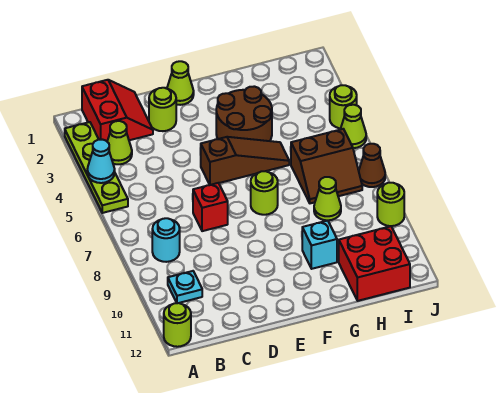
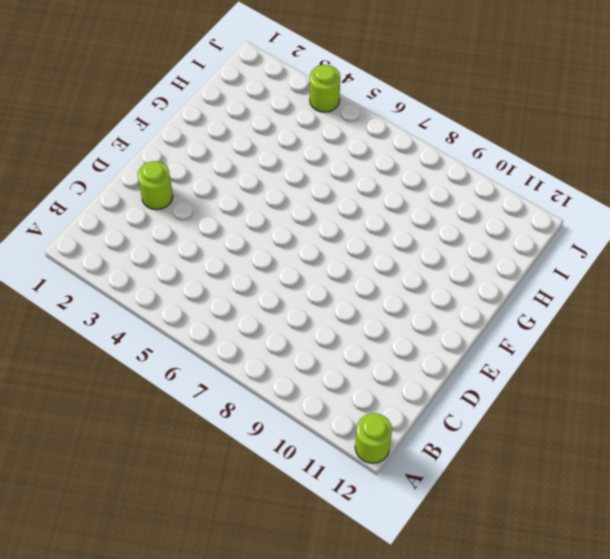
none -> lime 1x4 plate [65,122,128,213]
none -> red 2x2 slope [82,80,153,141]
none -> lime 1x1 cone [107,121,132,164]

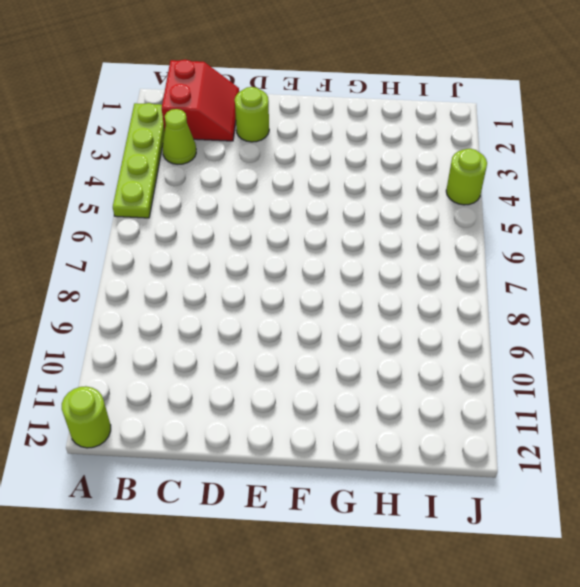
none -> cyan 1x1 round brick [152,218,180,262]
none -> cyan 1x1 plate [168,271,202,303]
none -> red 1x1 brick [193,183,228,231]

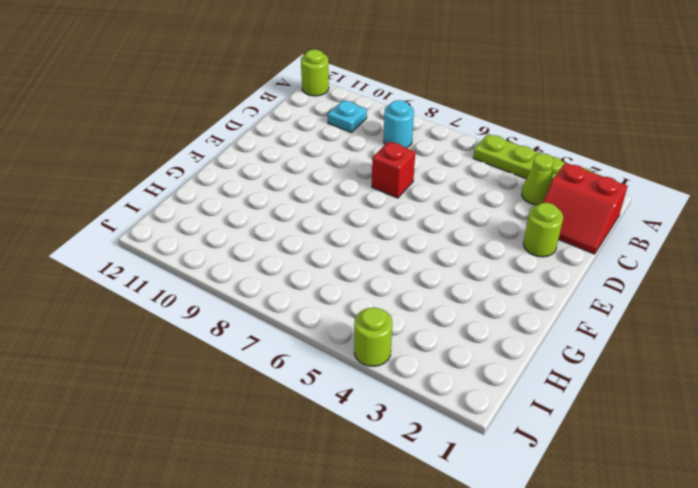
none -> lime 1x1 cone [167,61,194,105]
none -> brown 1x3 slope [200,137,289,185]
none -> brown 2x2 round brick [216,86,272,141]

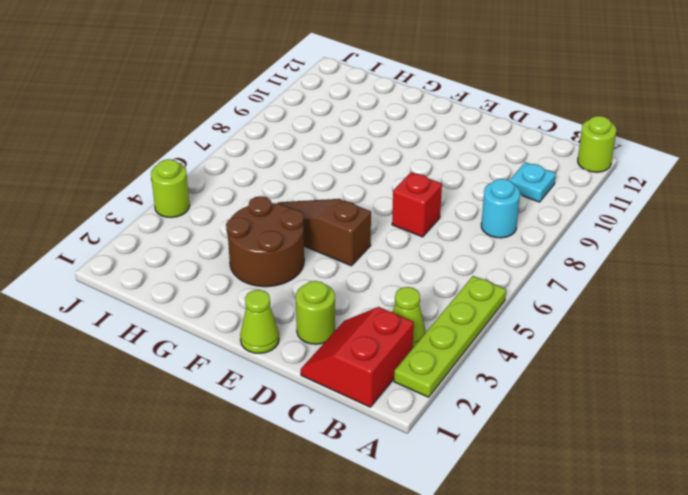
none -> lime 1x1 round brick [251,171,278,215]
none -> cyan 1x1 brick [302,221,337,269]
none -> brown 2x2 slope [291,129,362,203]

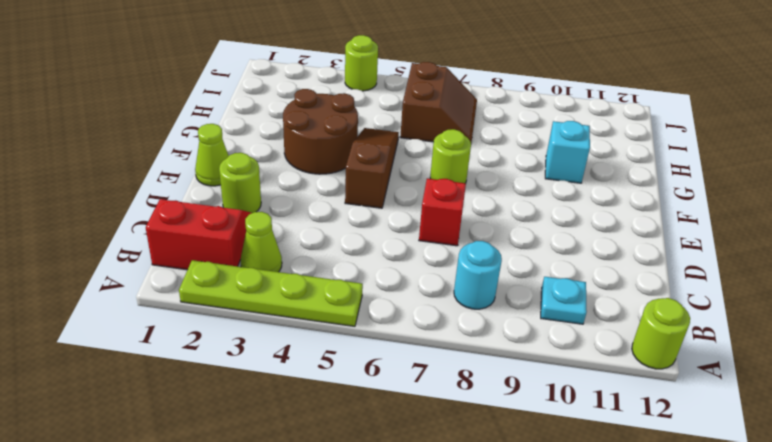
none -> lime 1x1 cone [314,177,341,220]
none -> red 2x2 brick [338,226,410,301]
none -> lime 1x1 cone [340,105,366,148]

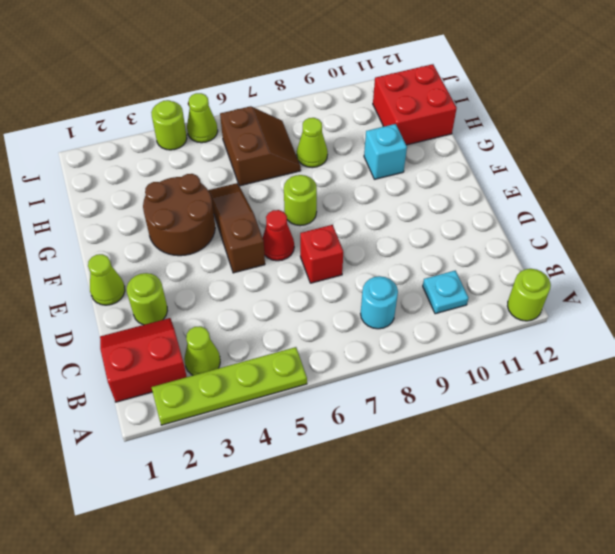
red 1x1 cone [263,210,294,261] -> none
none -> brown 1x1 cone [359,144,385,187]
none -> lime 1x1 round brick [377,183,404,226]
none -> cyan 1x1 cone [87,140,115,183]

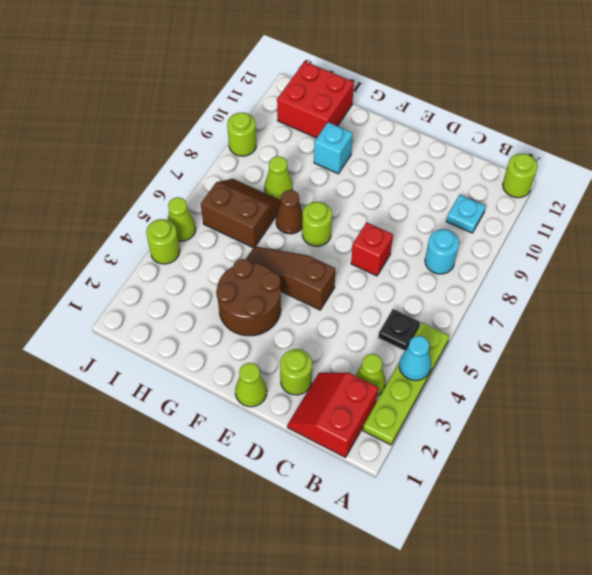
black 1x1 plate [378,309,420,351] -> none
brown 1x1 cone [276,190,303,234] -> brown 1x1 cone moved to [359,144,385,187]

